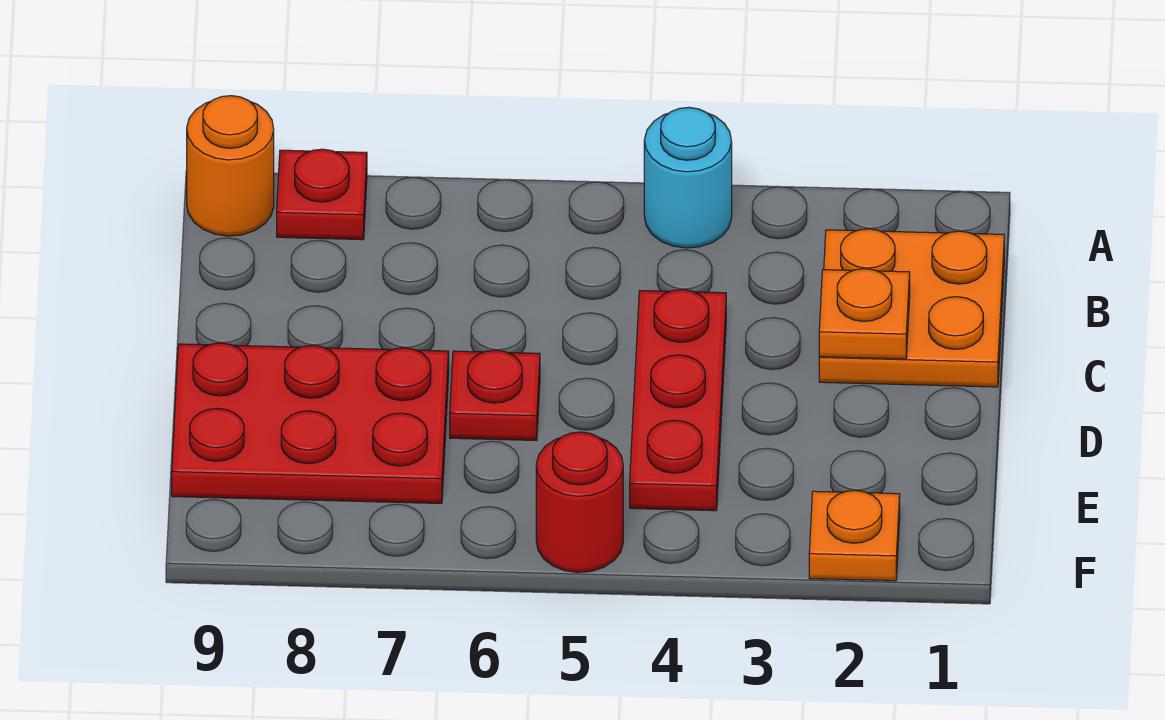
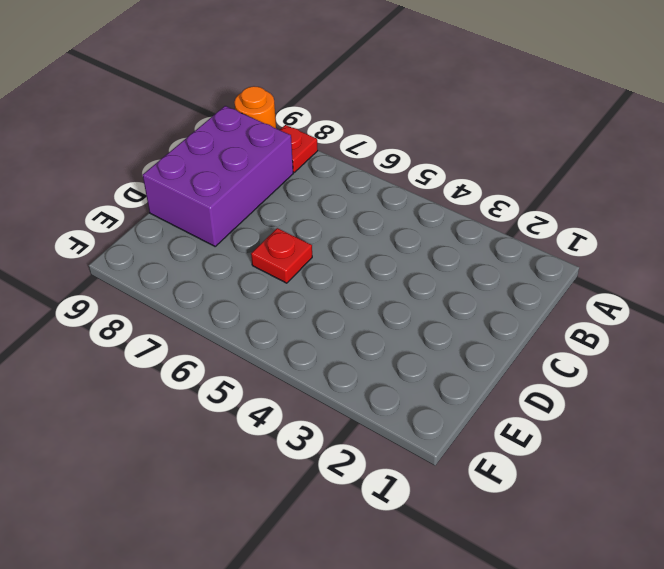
purple 2x3 brick [143,106,293,246] -> red 2x3 plate [172,343,449,504]
none -> cyan 1x1 round brick [644,107,732,248]
none -> orange 2x2 plate [819,229,1004,387]

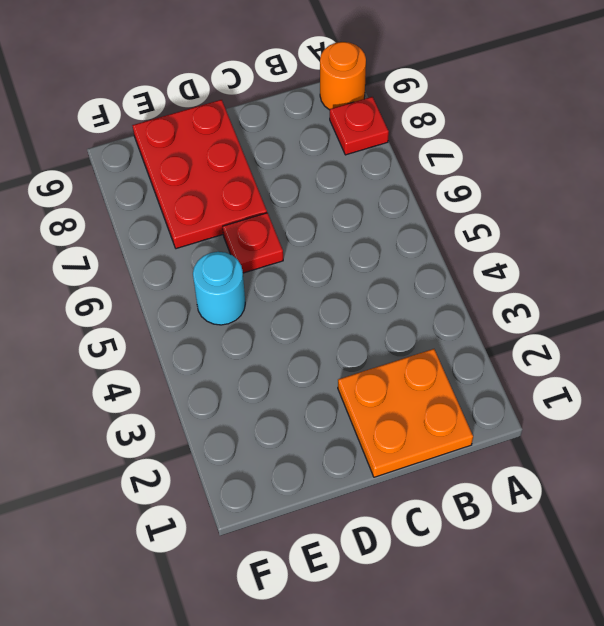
cyan 1x1 round brick [193,252,245,325] -> cyan 1x1 round brick moved to [644,107,732,248]
none -> red 1x3 plate [630,290,726,511]
none -> orange 1x1 plate [809,490,900,581]

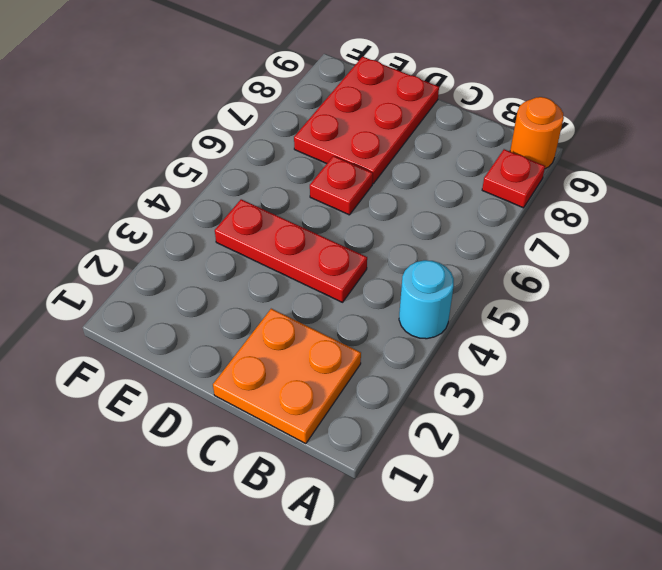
none -> orange 1x1 plate [809,490,900,581]
none -> red 1x1 round brick [536,432,623,573]

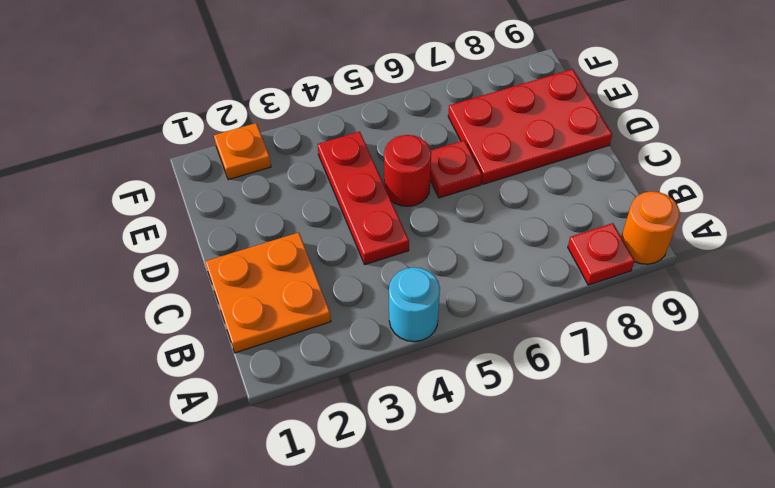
red 1x1 round brick [384,135,431,206] -> red 1x1 round brick moved to [536,432,623,573]
none -> orange 1x1 plate [819,269,910,359]

